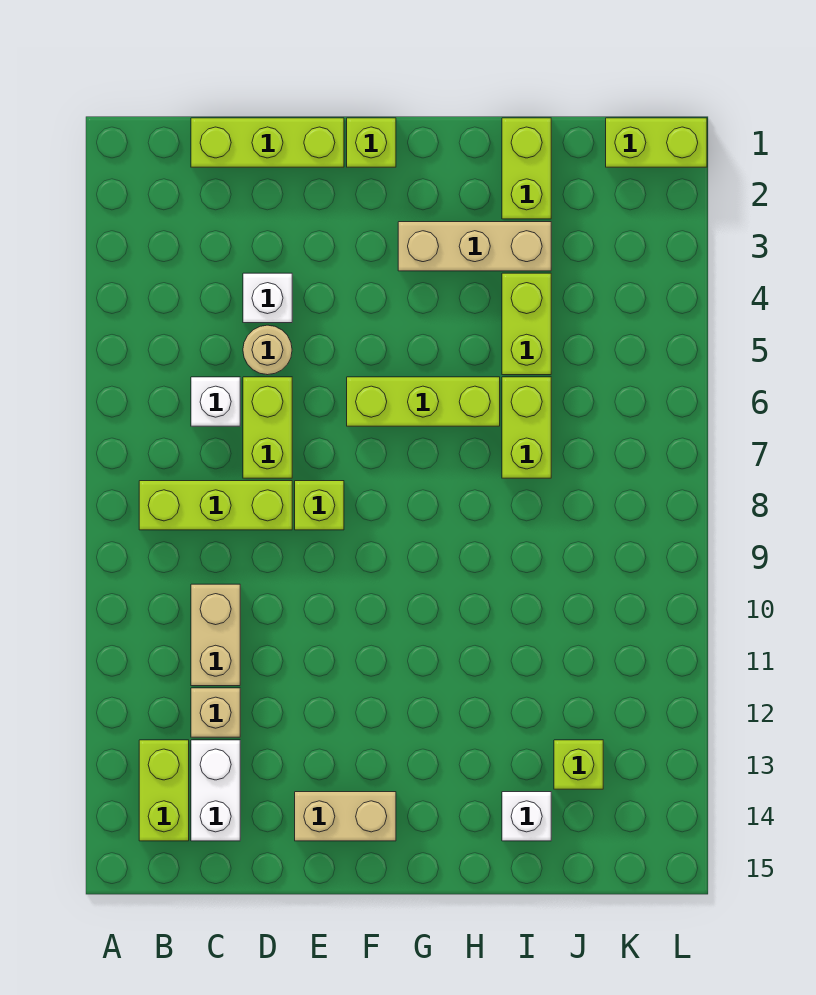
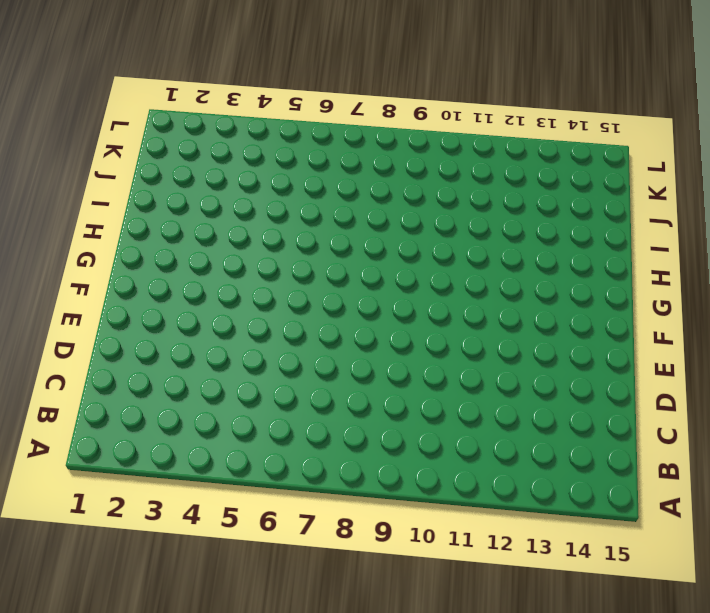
none -> lime 1x3 brick [139,481,292,530]
none -> lime 1x2 brick [139,740,189,841]
none -> lime 1x3 brick [191,118,344,167]

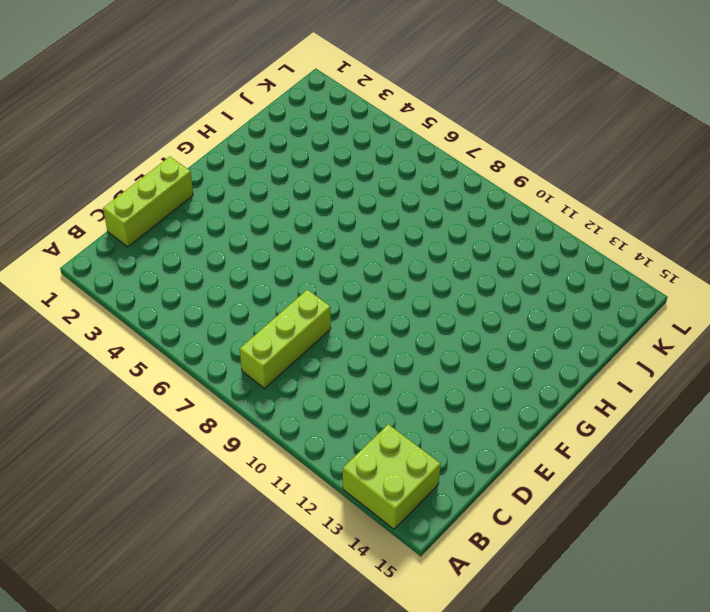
lime 2x2 brick [343,424,441,529] -> lime 1x2 brick [139,740,189,841]
none -> white 1x1 brick [191,377,240,426]
none -> tan 1x2 brick [191,584,240,686]
none -> tan 1x1 brick [191,688,240,737]

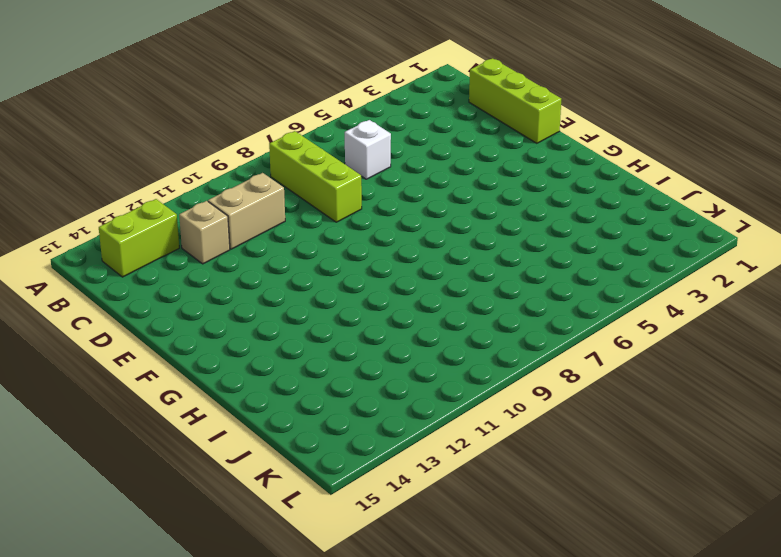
none -> white 1x2 brick [191,740,240,841]
none -> white 1x1 brick [243,273,292,323]
none -> tan 1x1 round brick [243,325,292,375]

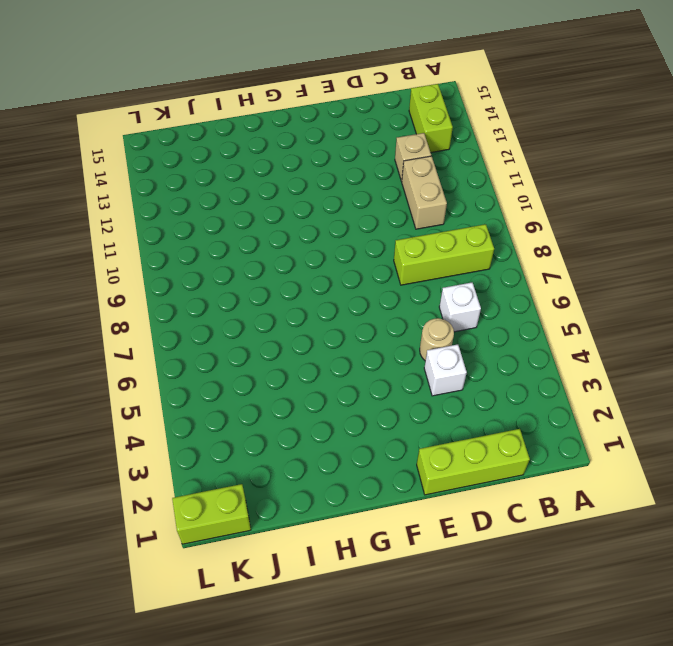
none -> white 1x2 brick [191,740,240,841]
none -> lime 1x2 brick [243,377,292,478]
none -> lime 1x1 brick [295,481,344,530]

